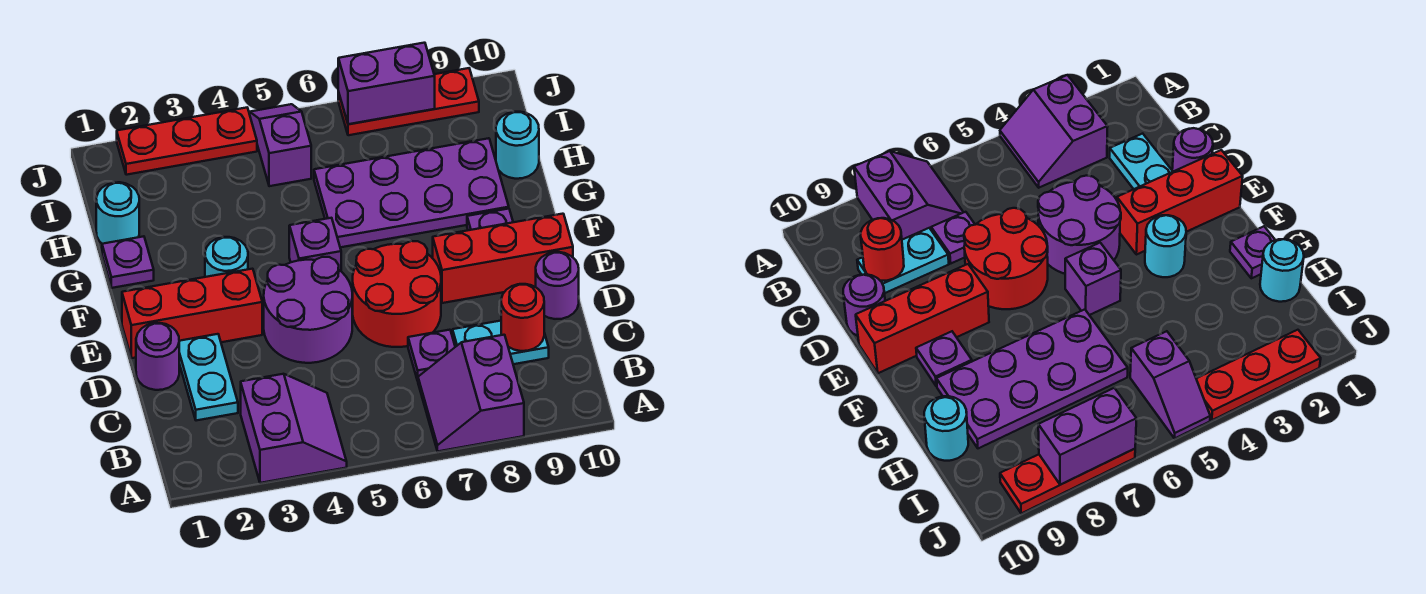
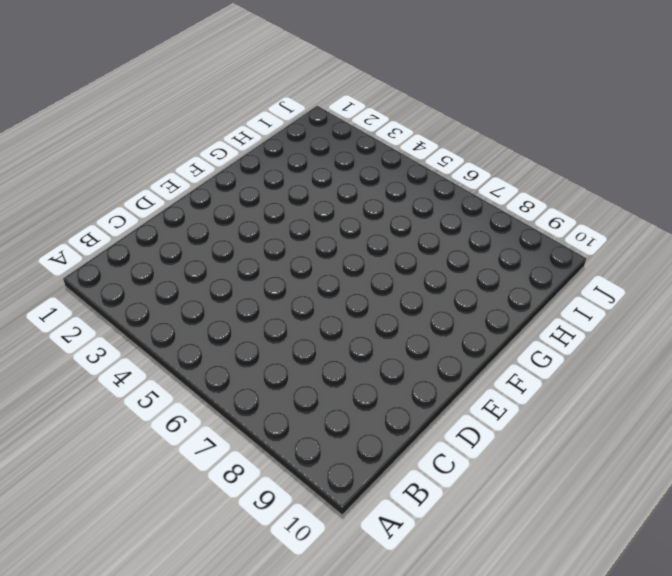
none -> purple 2x2 slope [241,374,347,483]
none -> purple 2x2 slope [418,335,524,451]
none -> cyan 1x2 plate [179,334,238,421]

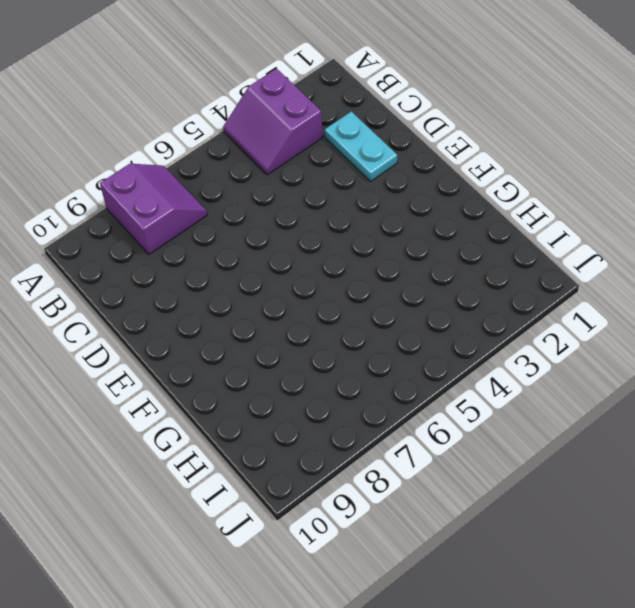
none -> purple 1x1 plate [408,330,455,381]
none -> cyan 1x2 plate [452,321,549,364]
none -> purple 1x1 round brick [136,323,179,390]

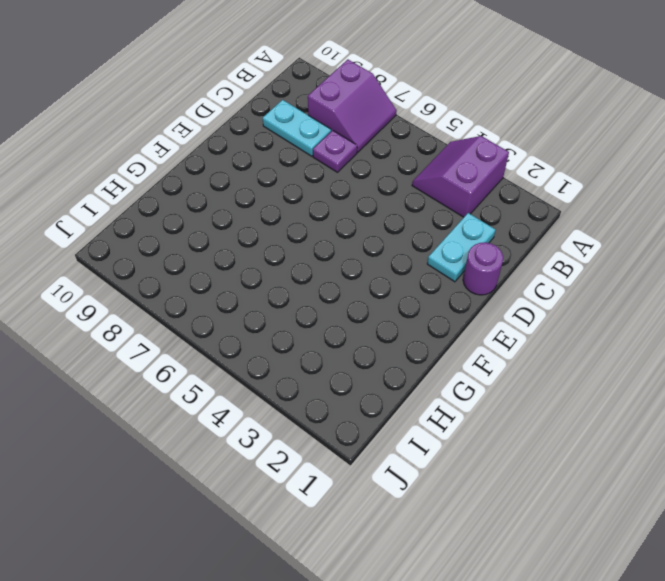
none -> purple 2x2 round brick [264,257,352,363]
none -> red 2x2 round brick [353,241,441,347]
none -> purple 1x1 round brick [536,252,579,319]

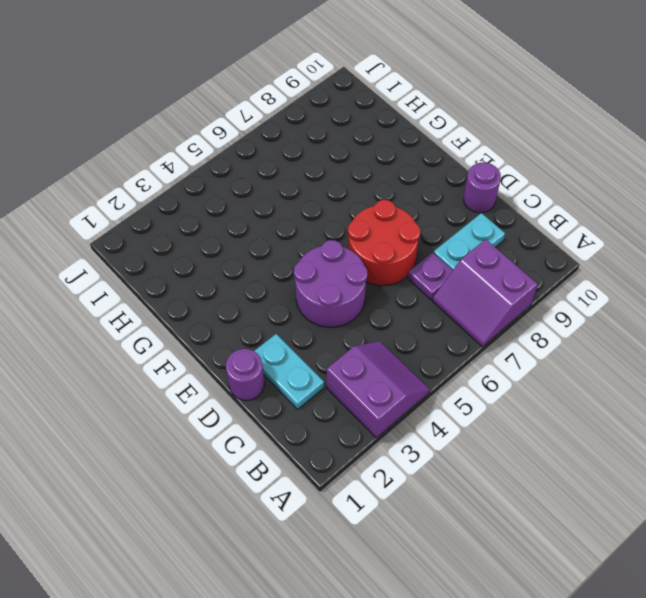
none -> red 1x3 brick [122,269,262,358]
none -> red 1x3 brick [433,214,573,303]
none -> cyan 1x1 round brick [205,237,248,277]

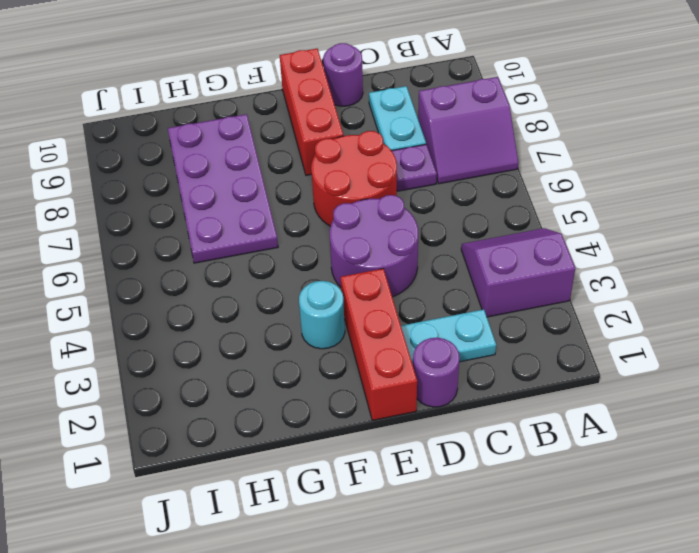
none -> purple 1x1 brick [289,218,341,271]
none -> purple 1x1 plate [467,209,513,230]
none -> purple 1x1 plate [102,236,154,288]

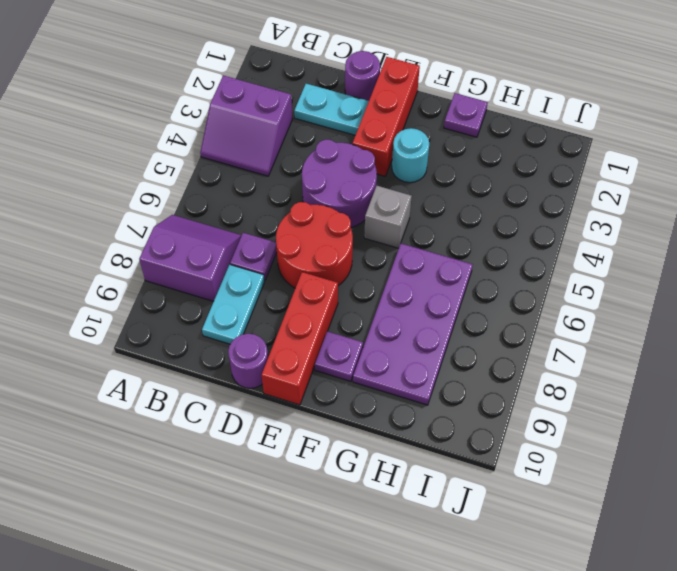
grey 1x1 brick [364,186,412,248] -> purple 1x1 brick [289,218,341,271]
none -> cyan 1x1 round brick [96,182,139,244]
none -> cyan 1x1 round brick [496,112,539,179]
none -> purple 1x2 slope [250,104,311,186]

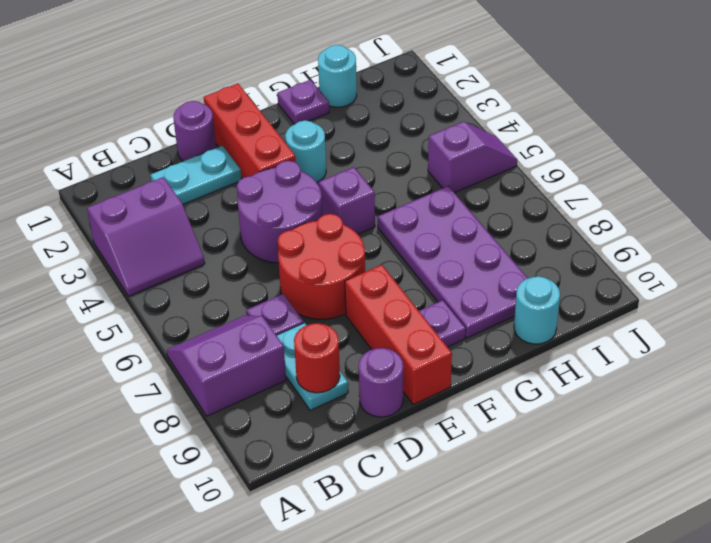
none -> red 1x3 plate [117,108,257,175]
none -> red 1x3 plate [338,68,479,135]
none -> purple 1x2 brick [338,43,435,124]

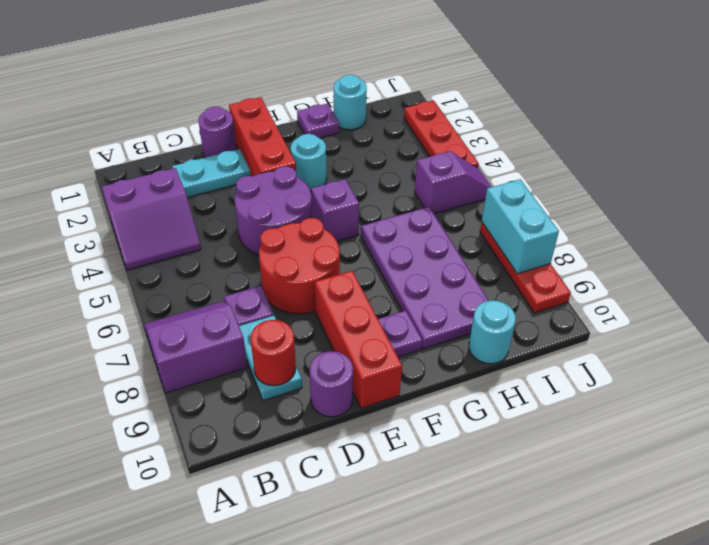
cyan 1x2 brick [482,179,559,274] -> purple 1x2 brick [338,43,435,124]

